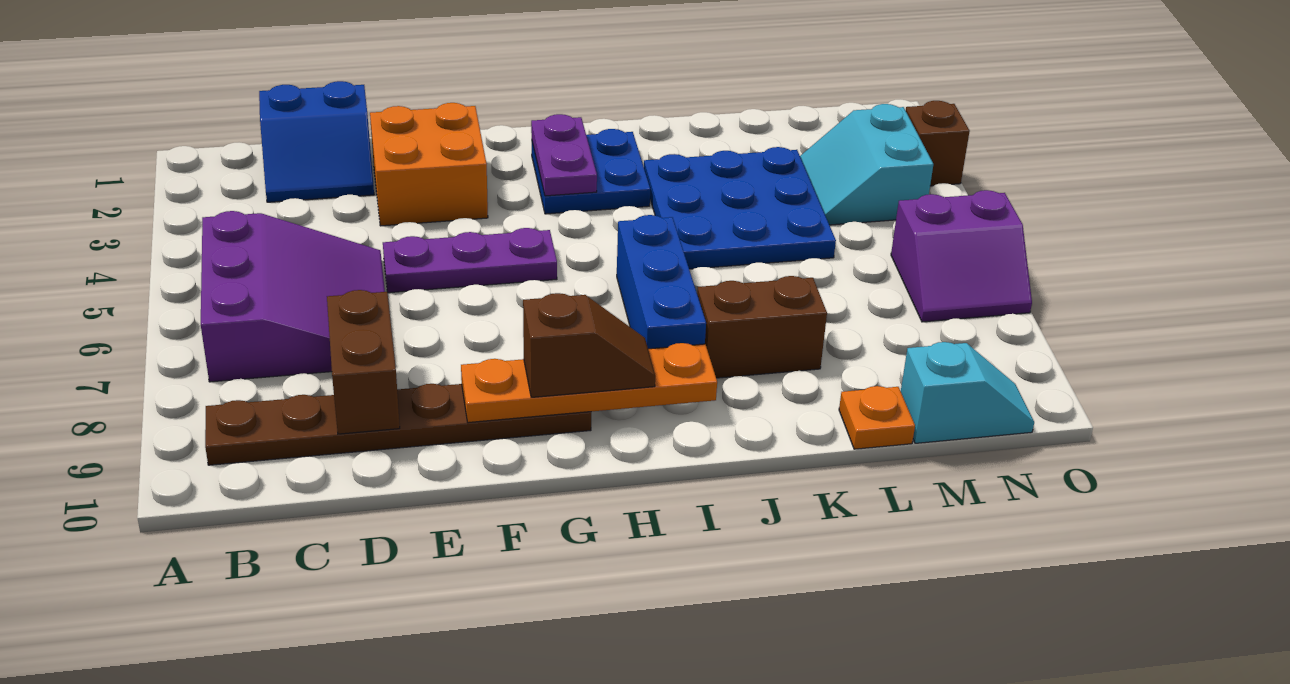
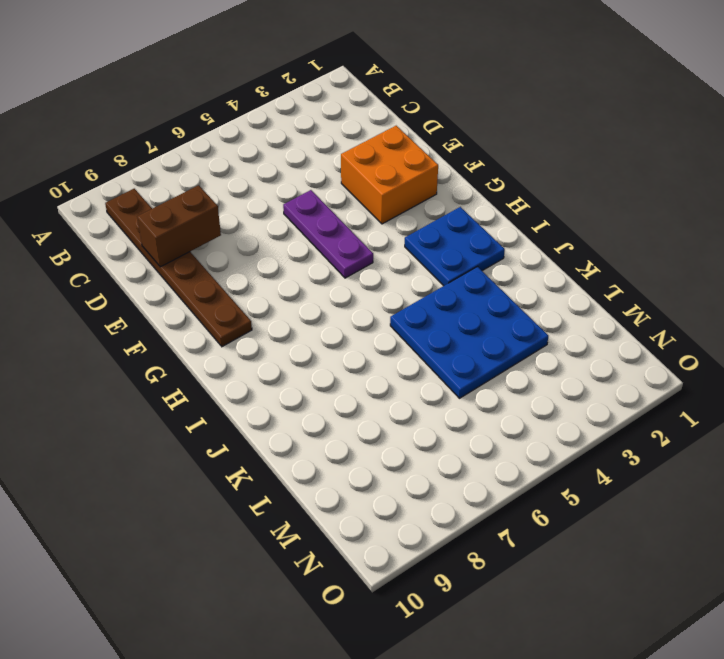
none -> purple 3x3 slope [201,211,385,382]
none -> blue 2x2 slope [259,81,374,202]
none -> blue 1x3 brick [617,215,706,349]

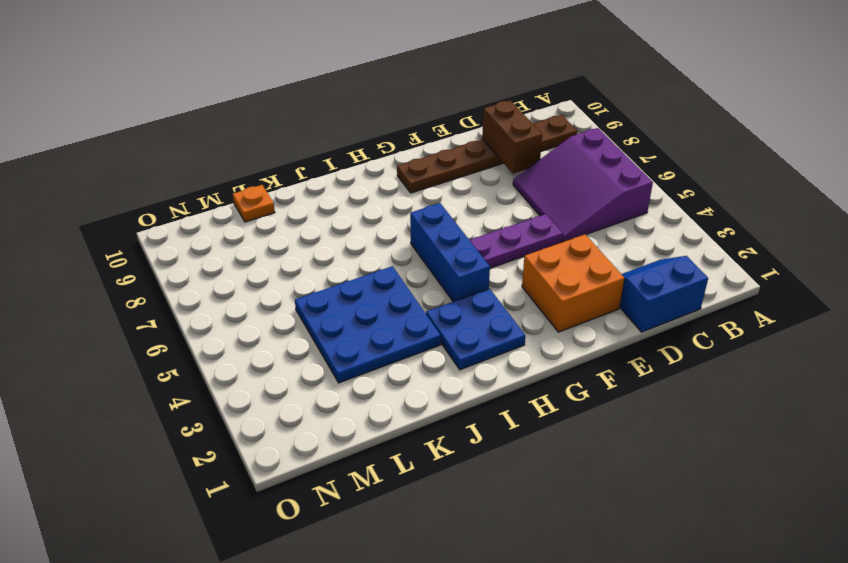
blue 1x3 brick [410,203,490,302] -> blue 1x3 brick moved to [617,215,706,349]
none -> brown 1x2 brick [697,276,827,378]
none -> cyan 2x2 slope [800,104,933,225]
none -> cyan 1x2 slope [901,342,1034,443]

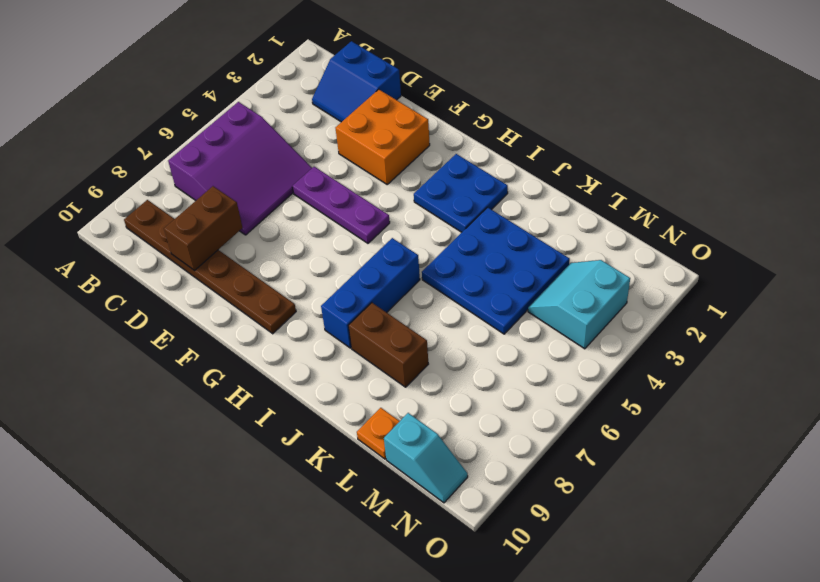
none -> purple 2x2 slope [891,190,1032,322]
none -> brown 1x1 brick [906,101,970,186]
none -> orange 1x4 plate [461,343,717,423]

